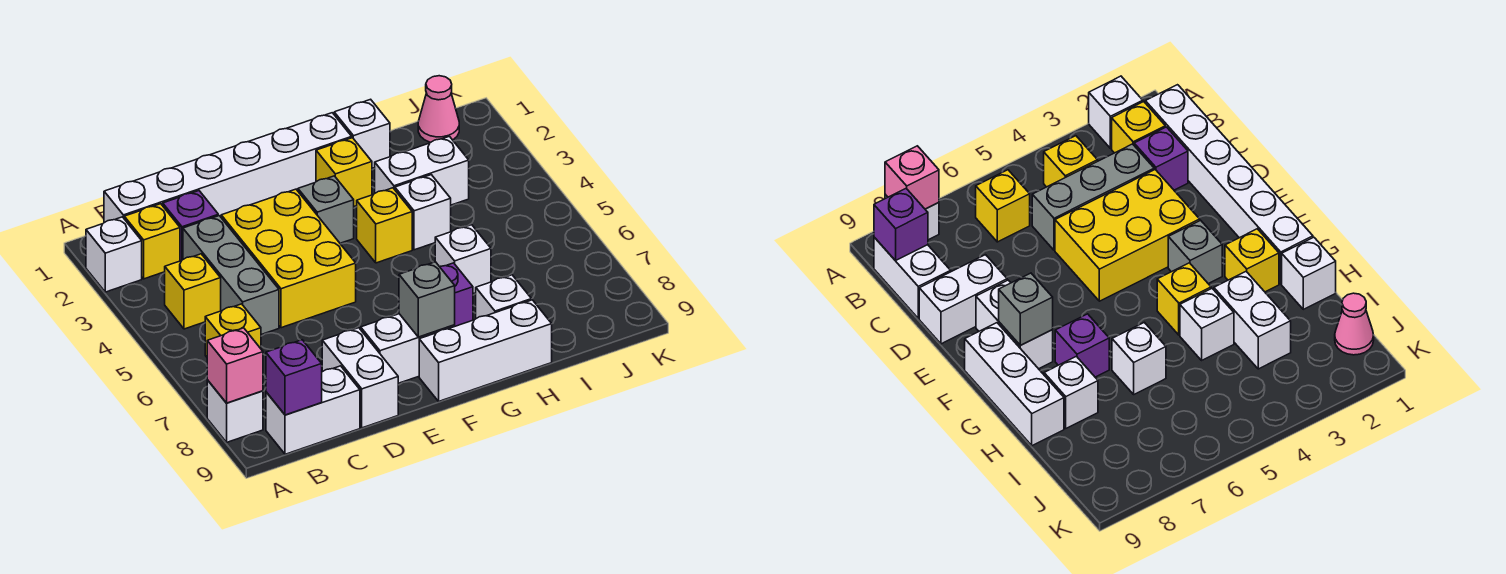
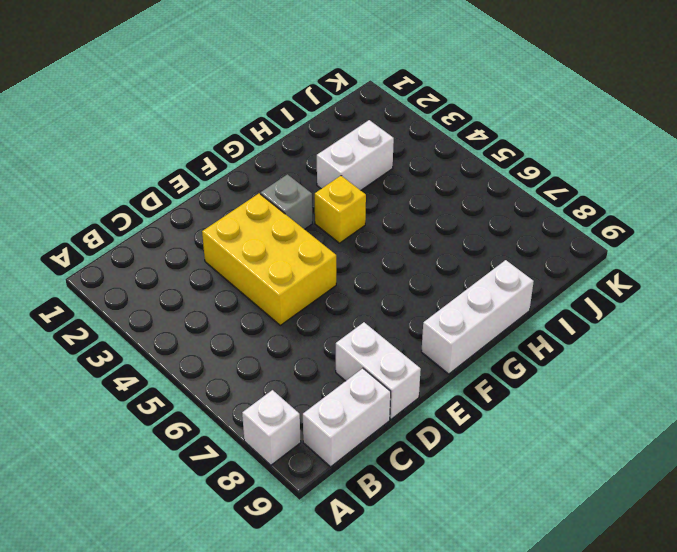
none -> white 1x1 brick [86,217,142,292]
none -> white 1x6 brick [104,113,352,223]
none -> yellow 1x1 brick [124,204,180,279]

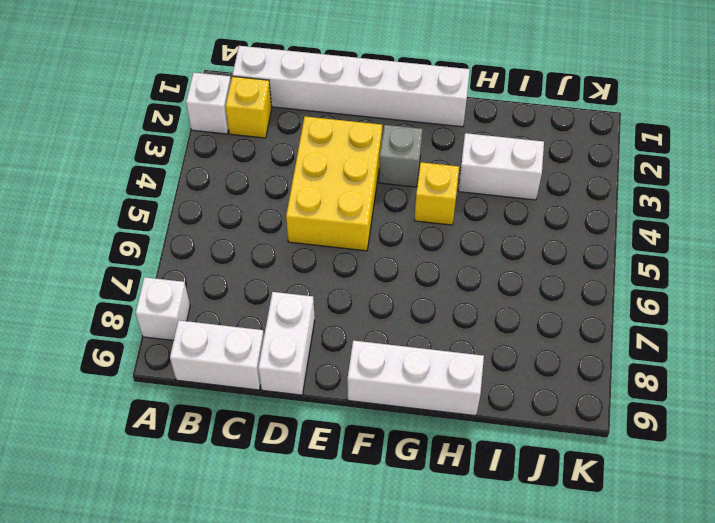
none -> yellow 1x1 brick [165,254,221,329]
none -> yellow 1x1 brick [205,304,261,357]
none -> purple 1x1 brick [163,191,218,261]

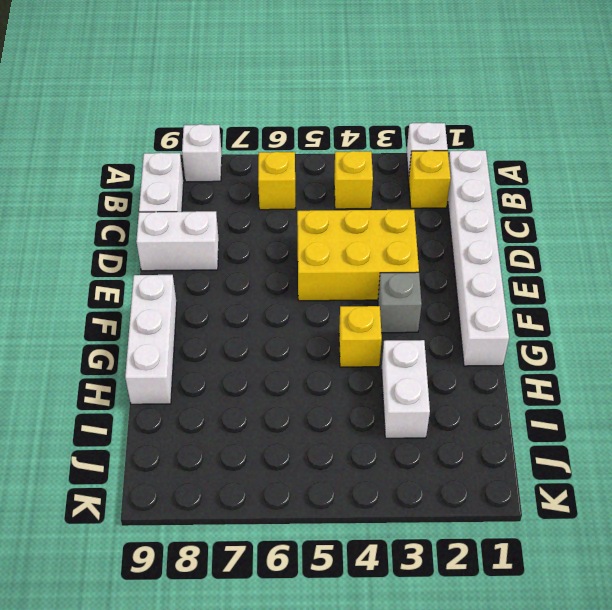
none -> purple 1x1 brick [163,191,218,261]
none -> grey 1x3 brick [183,216,279,335]
none -> white 1x2 brick [361,314,455,383]

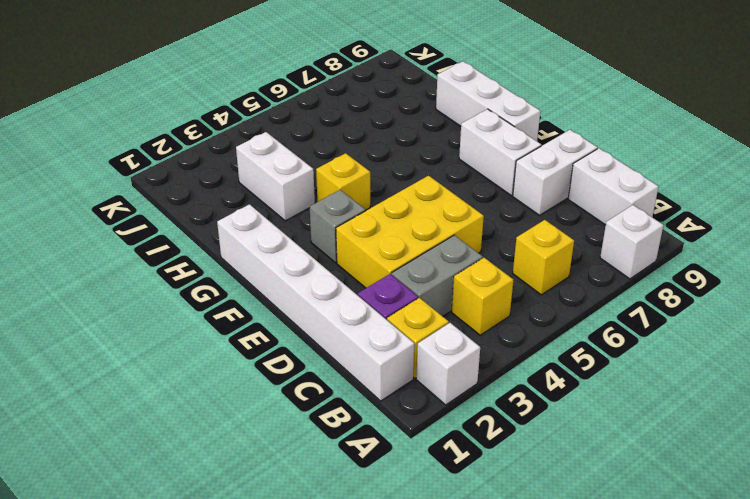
grey 1x2 brick [392,235,483,316] -> grey 1x3 brick [183,216,279,335]
none -> yellow 1x1 brick [316,138,372,206]
none -> purple 1x1 brick [440,263,473,326]
none -> white 1x1 brick [334,99,390,168]

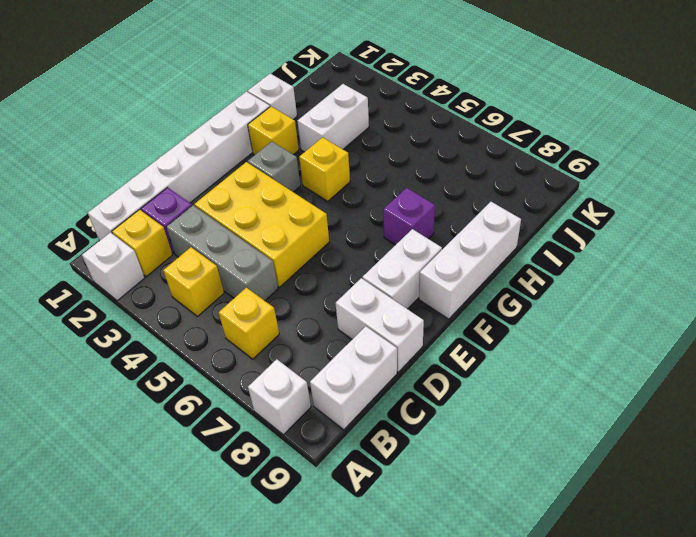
none -> white 1x1 brick [395,175,451,250]
none -> white 1x1 brick [435,225,491,294]
none -> white 1x1 brick [476,275,532,319]

